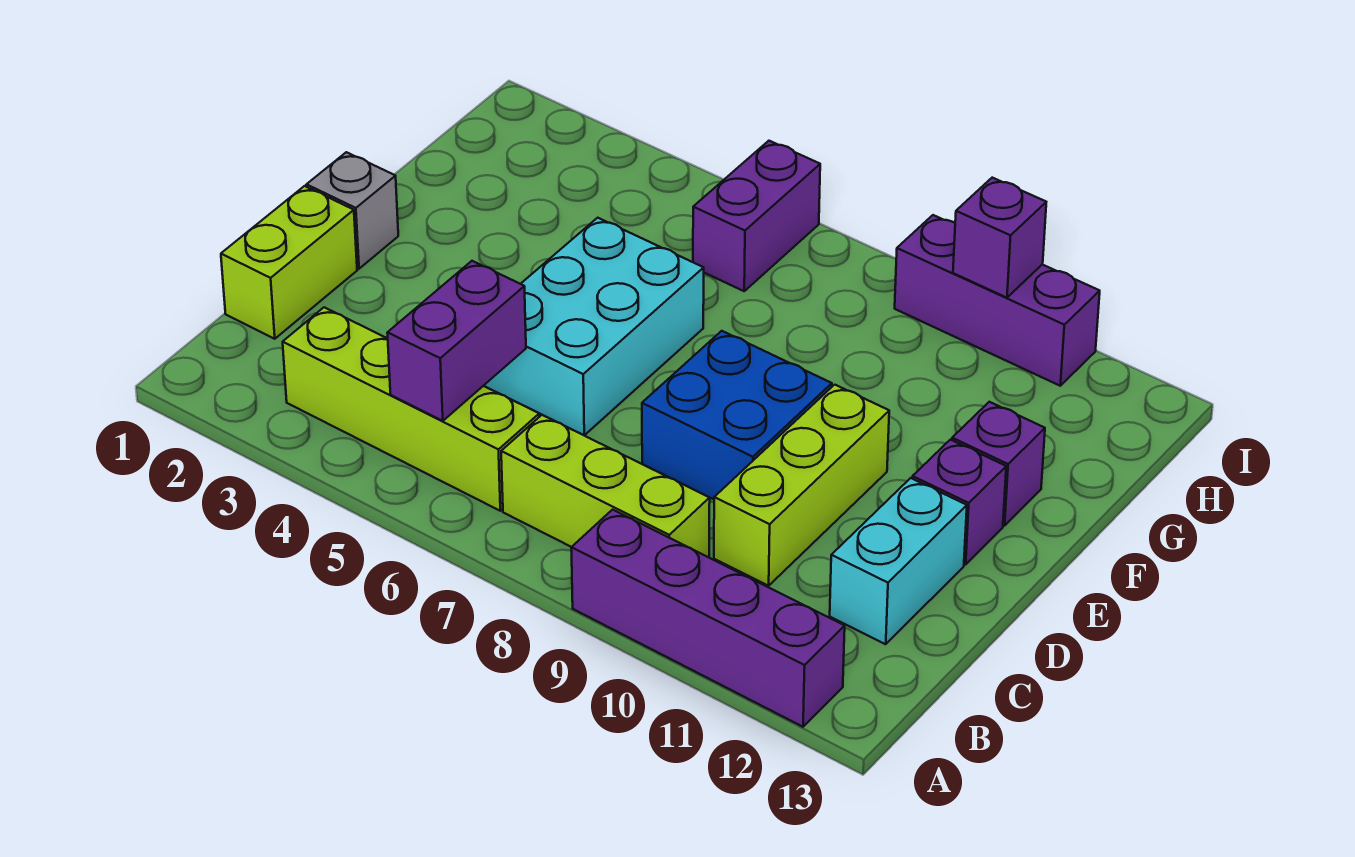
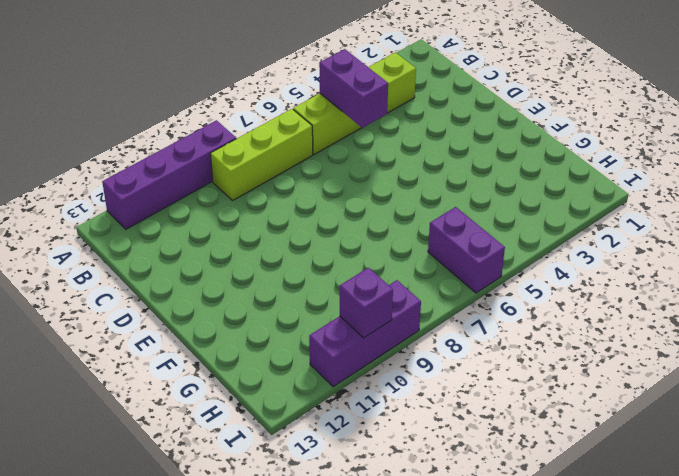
none -> lime 1x2 brick [221,186,357,339]
none -> lime 1x3 brick [714,385,889,586]
none -> cyan 1x2 brick [830,478,967,644]

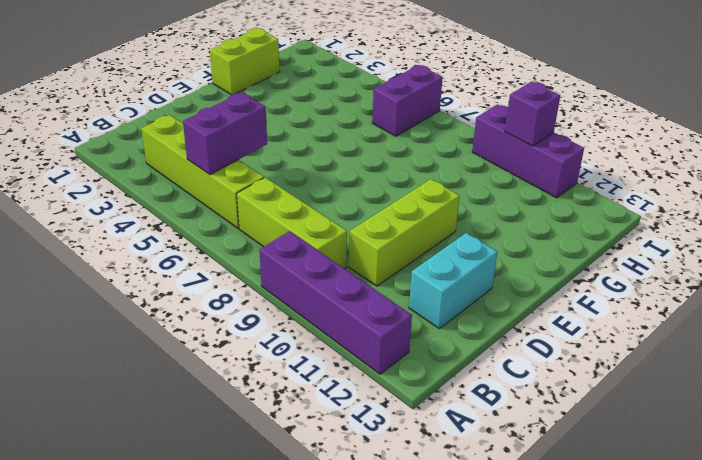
lime 1x2 brick [210,28,280,95] -> lime 1x2 brick moved to [221,186,357,339]
none -> cyan 2x3 brick [484,218,704,435]
none -> blue 2x2 brick [642,331,832,499]
none -> grey 1x1 brick [306,152,398,269]

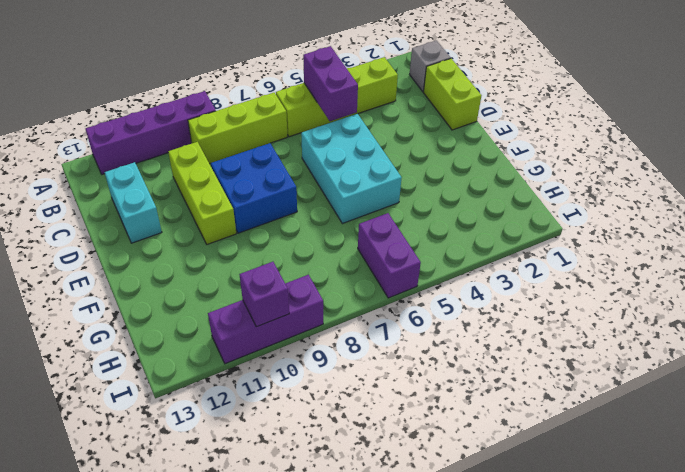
grey 1x1 brick [410,40,450,92] -> grey 1x1 brick moved to [306,152,398,269]
none -> purple 1x1 brick [912,440,1006,564]
none -> purple 1x1 brick [952,402,1045,526]

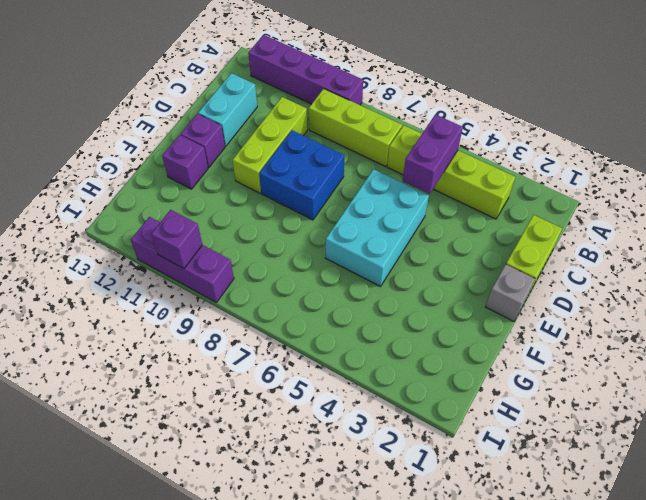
none -> purple 1x2 brick [693,141,820,291]

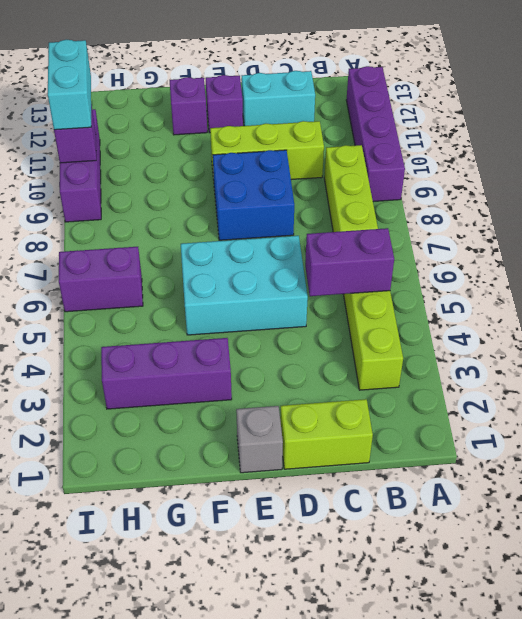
purple 1x3 brick [101,338,232,409] -> none
cyan 1x2 brick [48,40,91,130] -> none

